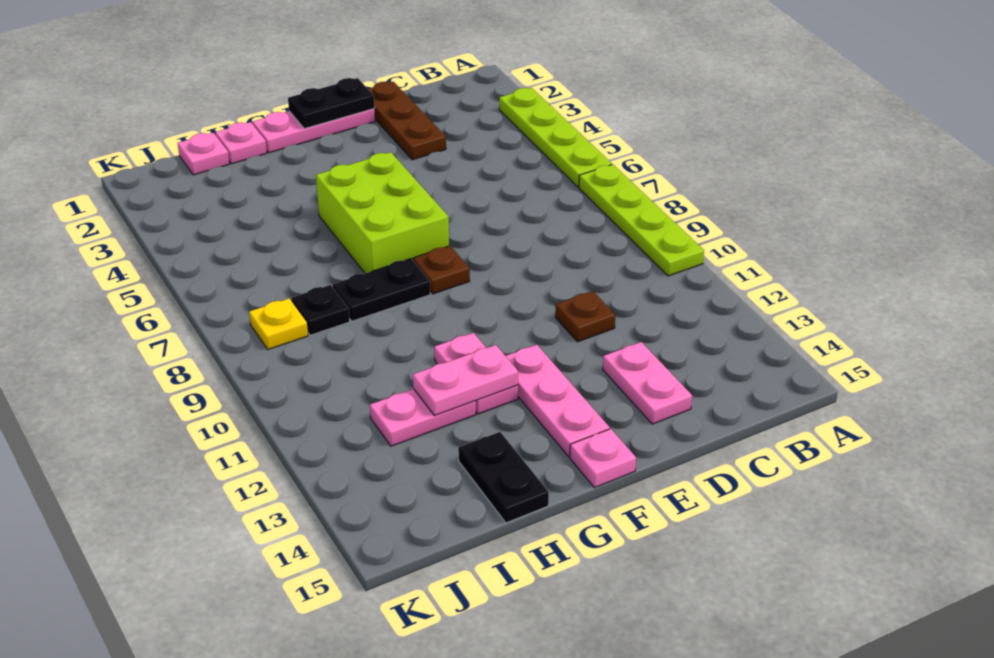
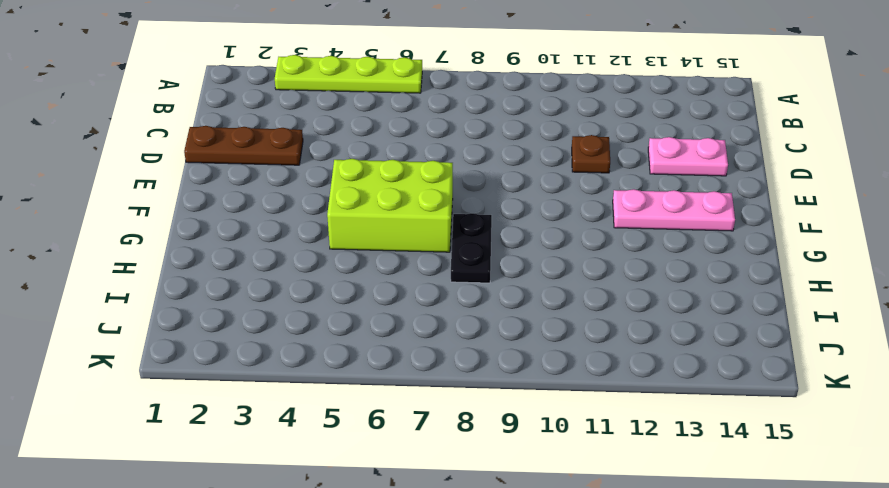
none -> lime 1x4 plate [579,165,704,276]
none -> pink 1x3 plate [253,109,375,153]
none -> brown 1x1 plate [413,246,470,294]

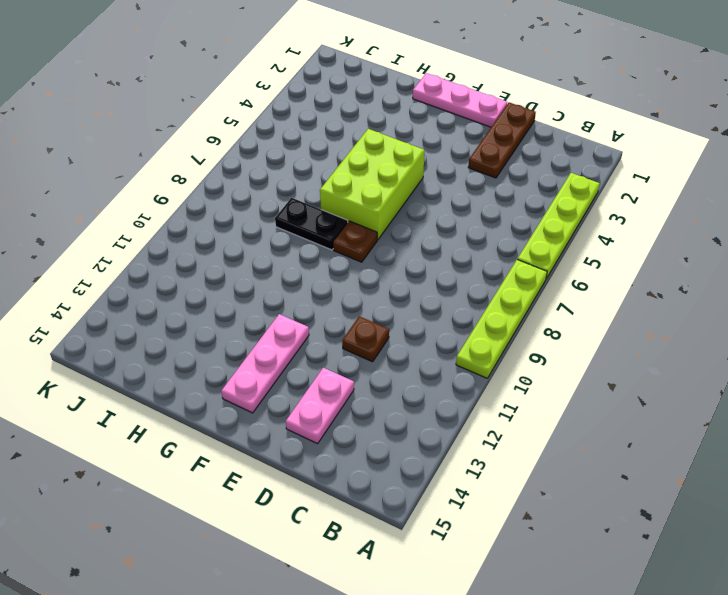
none -> pink 1x1 plate [570,429,636,488]
none -> pink 1x2 plate [434,333,518,414]
none -> pink 1x1 plate [215,122,267,164]

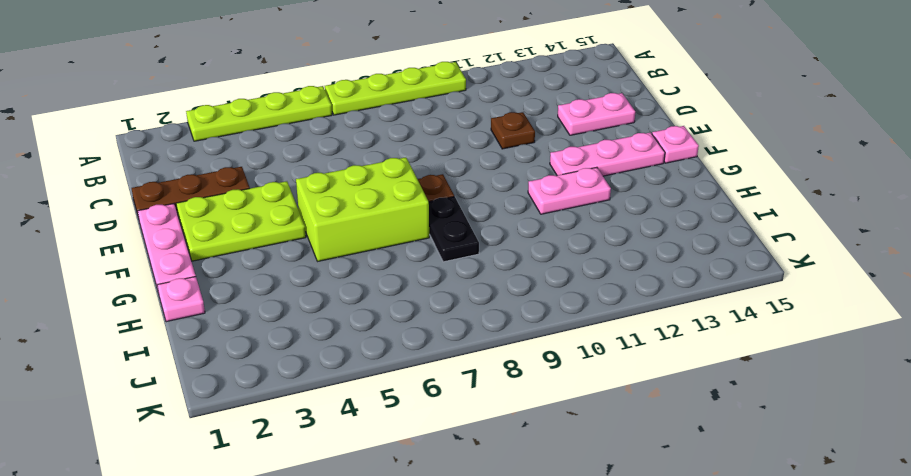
lime 2x3 plate [176,181,306,261] -> none
none -> pink 1x2 plate [370,389,476,446]
none -> black 1x2 plate [458,432,549,523]
none -> pink 1x1 plate [178,133,229,175]

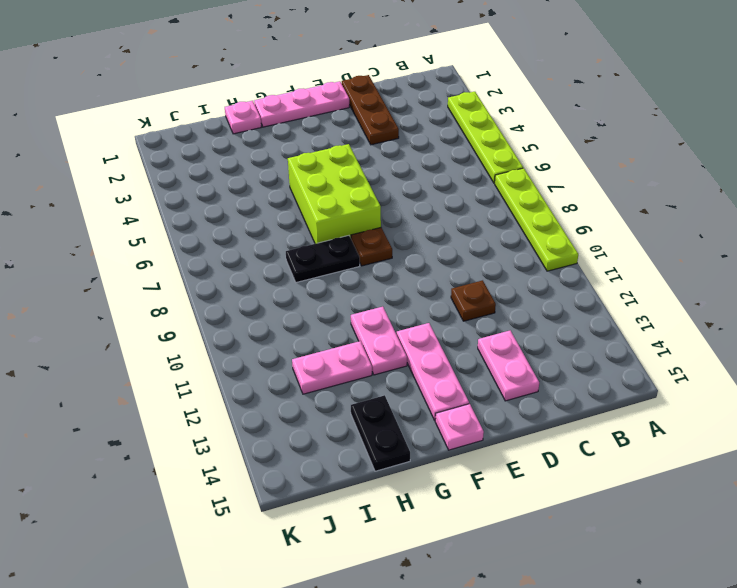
none -> pink 1x1 plate [178,133,229,175]
none -> black 1x1 plate [291,285,350,335]
none -> yellow 1x1 plate [249,299,308,350]

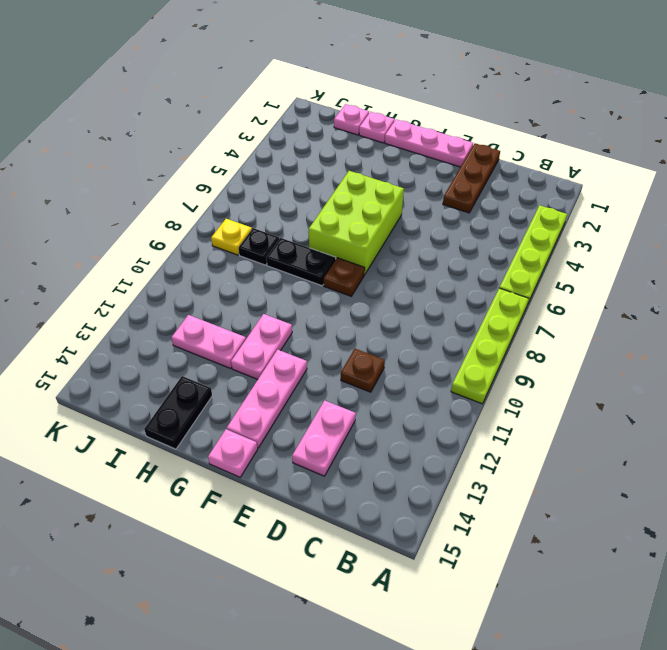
none -> black 1x2 plate [288,78,375,129]
none -> pink 1x2 plate [413,345,518,416]

